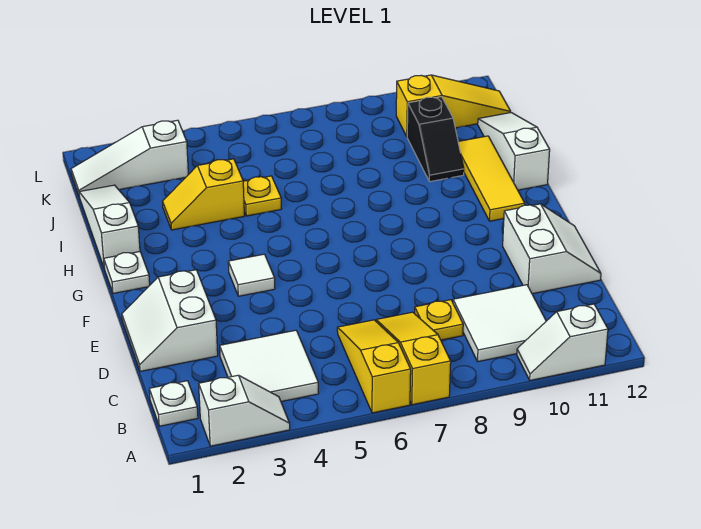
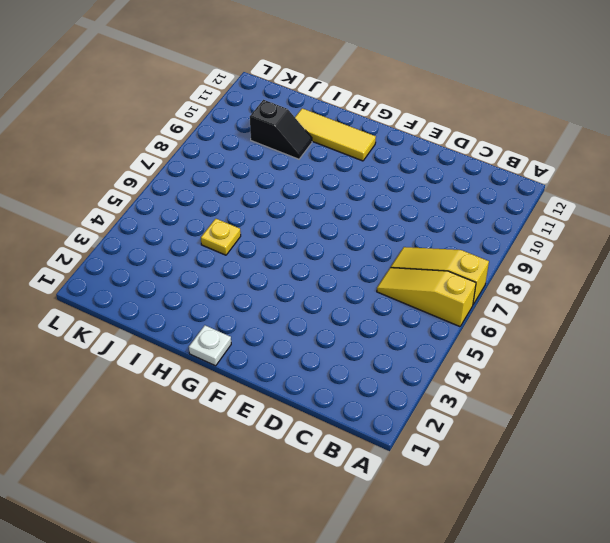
none -> white 1x2 slope [199,375,290,446]
none -> white 1x2 slope [517,304,608,380]
none -> white 1x1 plate [149,381,198,426]

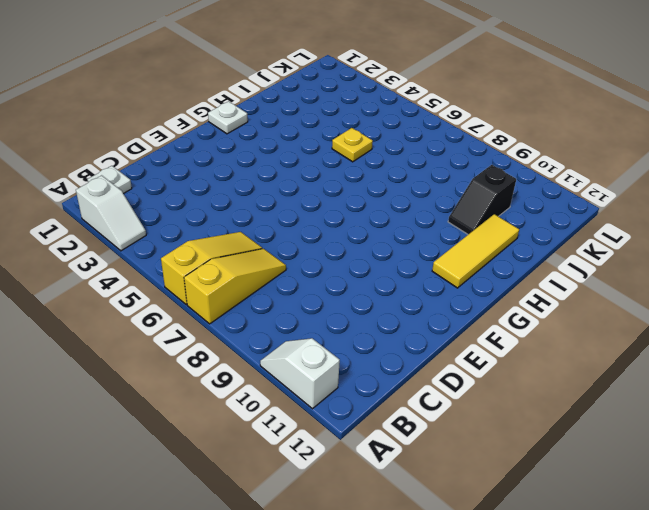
none -> white 2x2 tile [220,330,319,402]
none -> white 2x2 tile [453,285,546,362]
none -> yellow 1x1 plate [415,300,463,340]

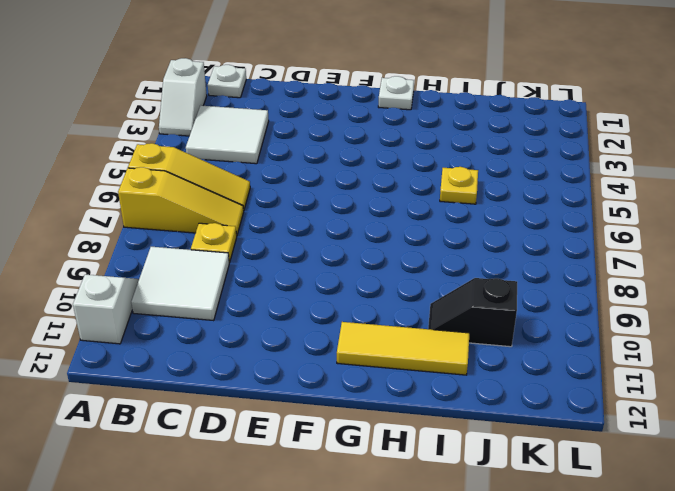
none -> white 2x2 slope [122,270,218,371]
none -> white 2x2 slope [503,204,601,294]
none -> white 1x1 tile [228,254,275,296]

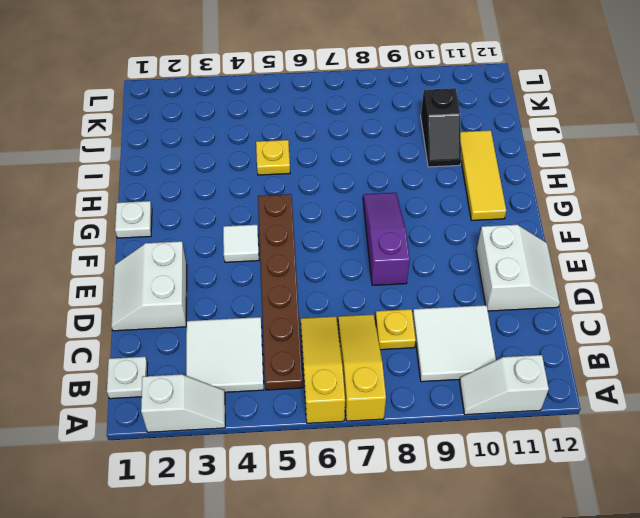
brown 1x6 plate [258,194,303,390] -> none
purple 1x3 slope [363,193,410,285] -> none
none -> white 1x3 slope [79,185,140,267]
none -> white 1x3 slope [478,113,550,190]
none -> yellow 1x2 slope [162,159,244,230]

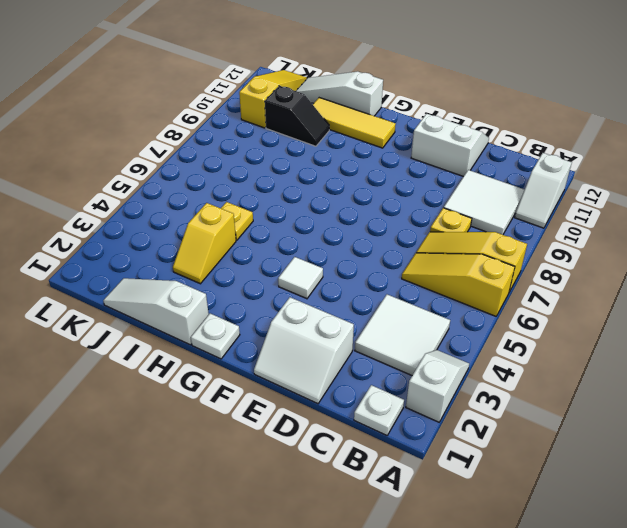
none -> white 1x3 slope [71,120,188,195]

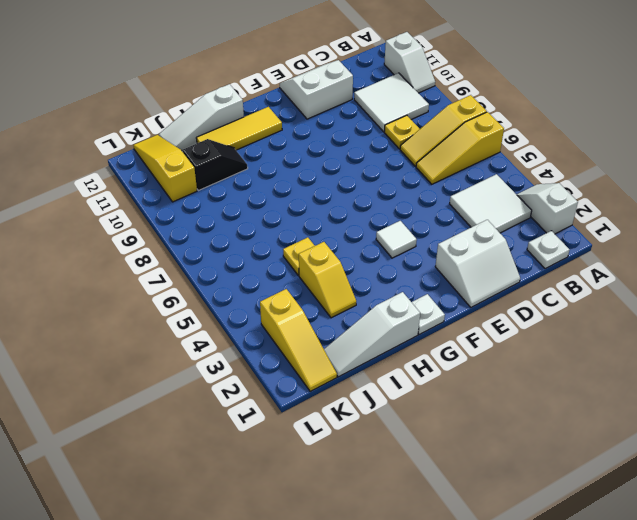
yellow 1x3 slope [260,289,337,391] -> white 1x3 slope [71,120,188,195]

